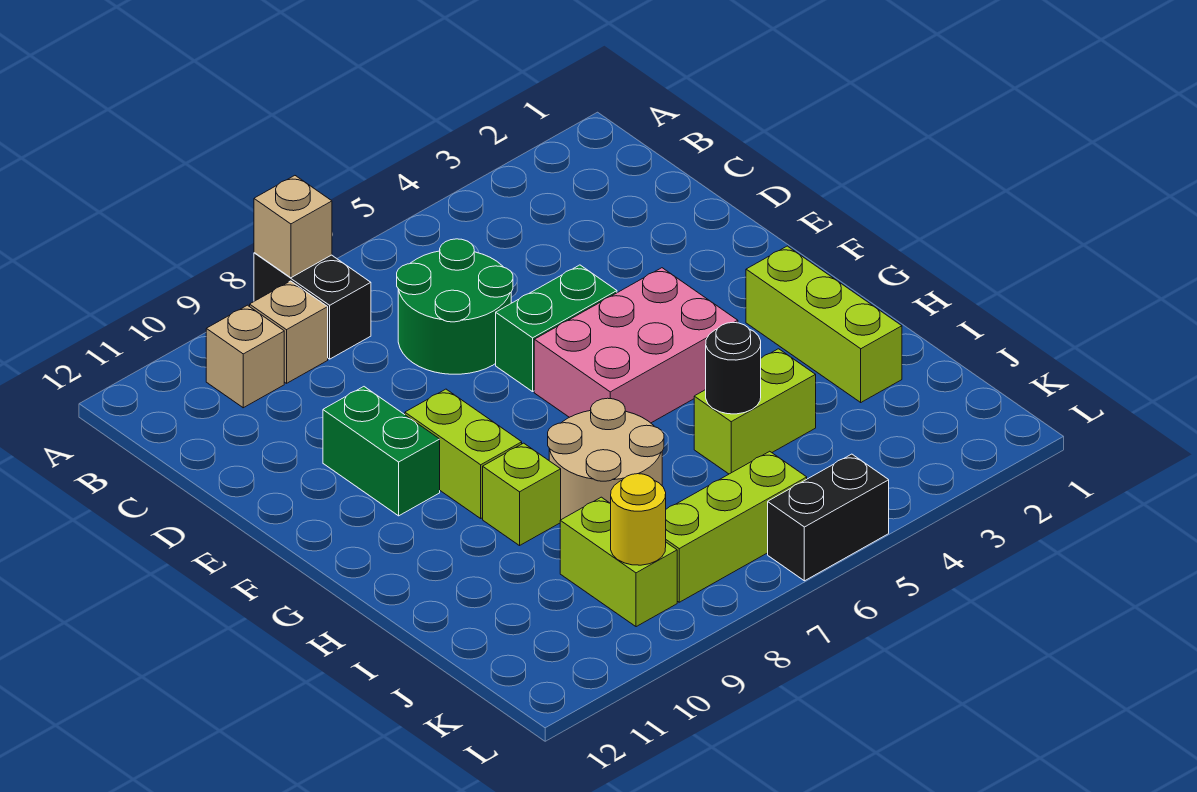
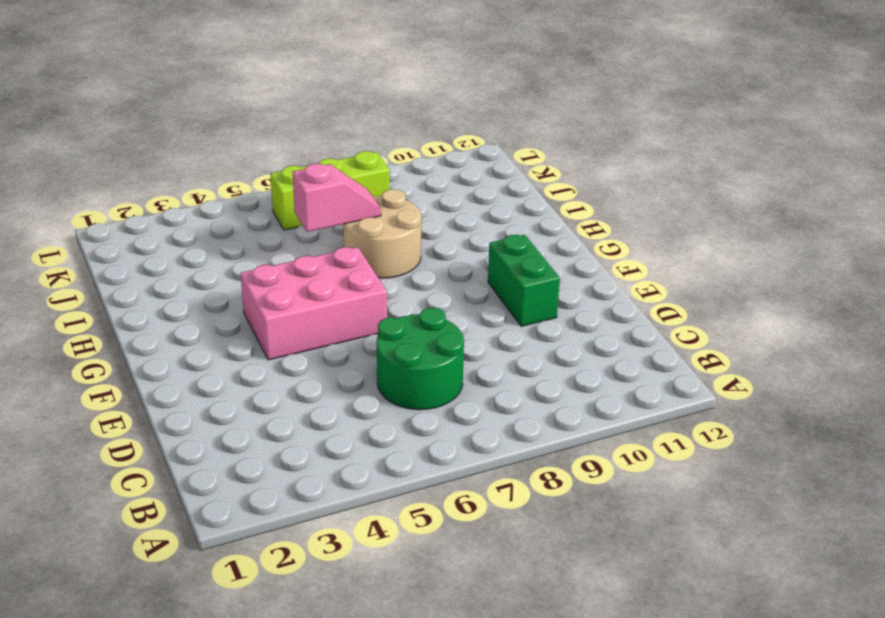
pink 1x2 slope [293,164,381,232] -> none
none -> black 1x2 brick [254,253,371,359]
none -> tan 1x1 brick [250,281,328,383]
none -> tan 1x1 brick [206,305,284,408]

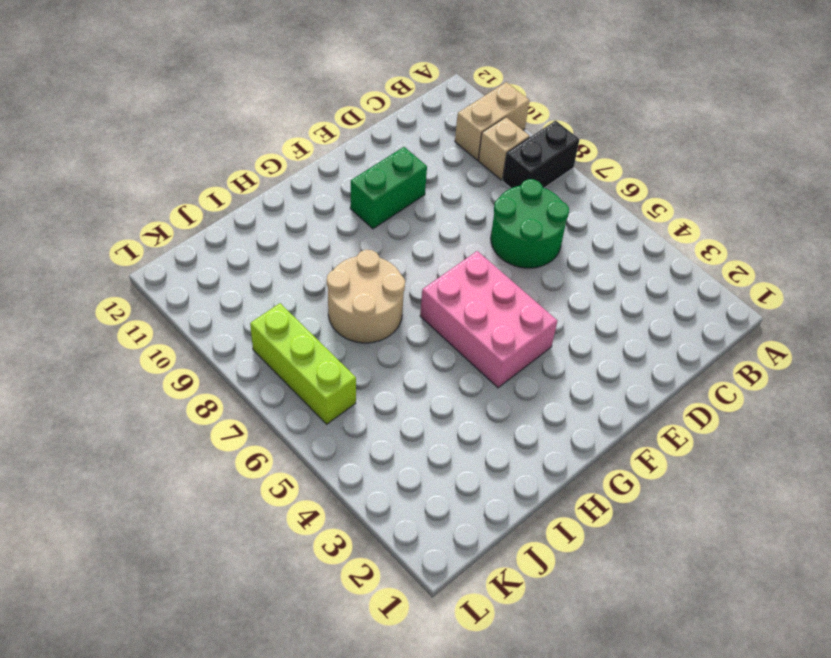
tan 1x2 brick [455,82,530,160] -> tan 1x1 brick [206,305,284,408]
none -> green 1x2 brick [496,265,617,392]
none -> lime 1x2 brick [405,389,522,518]
none -> lime 1x3 brick [746,246,902,402]

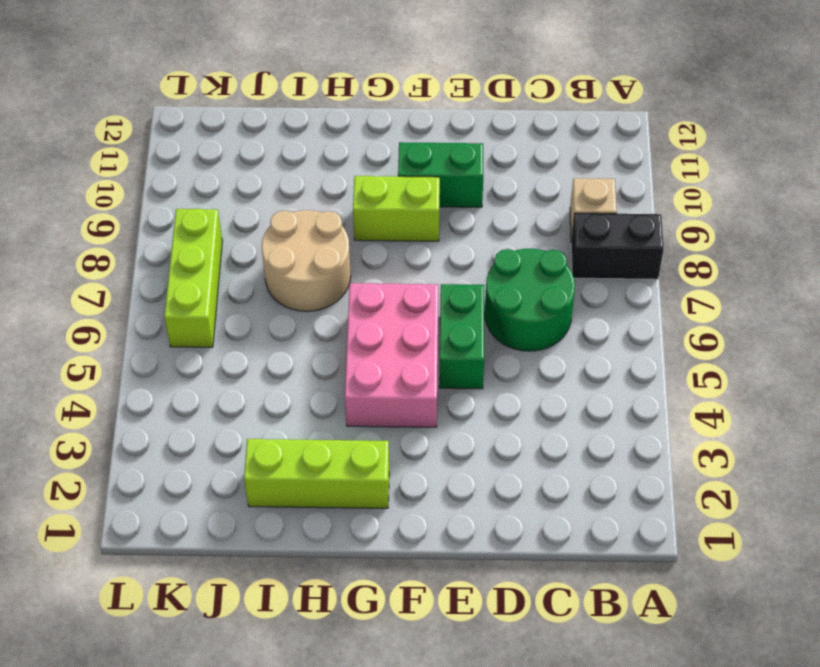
none -> tan 1x1 brick [206,305,284,408]
none -> lime 1x1 brick [483,443,561,546]
none -> lime 1x2 brick [694,349,816,474]

